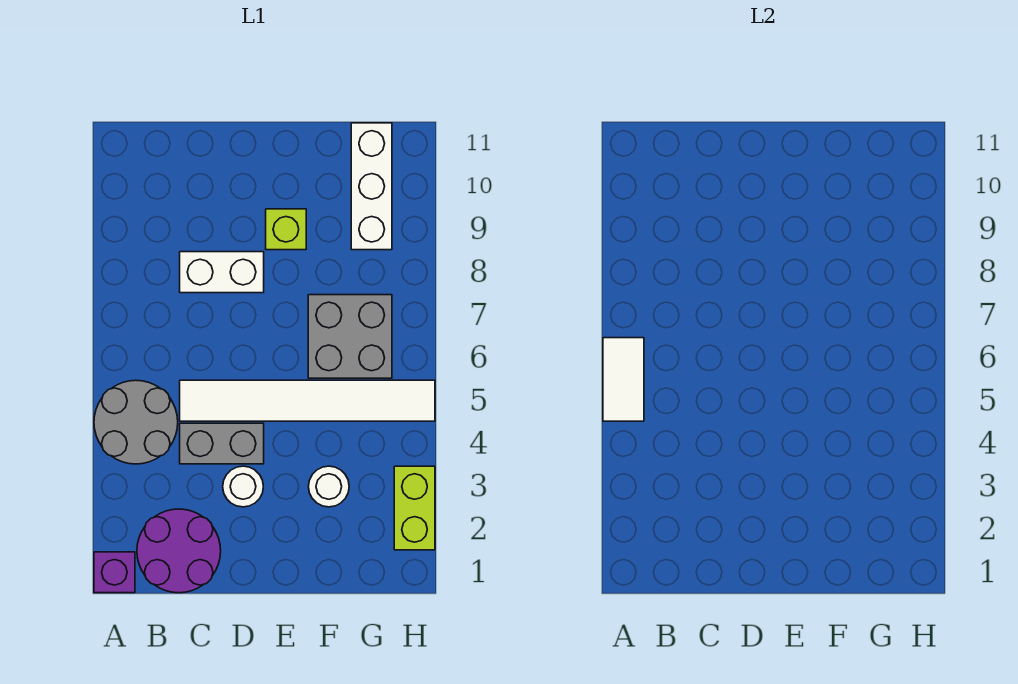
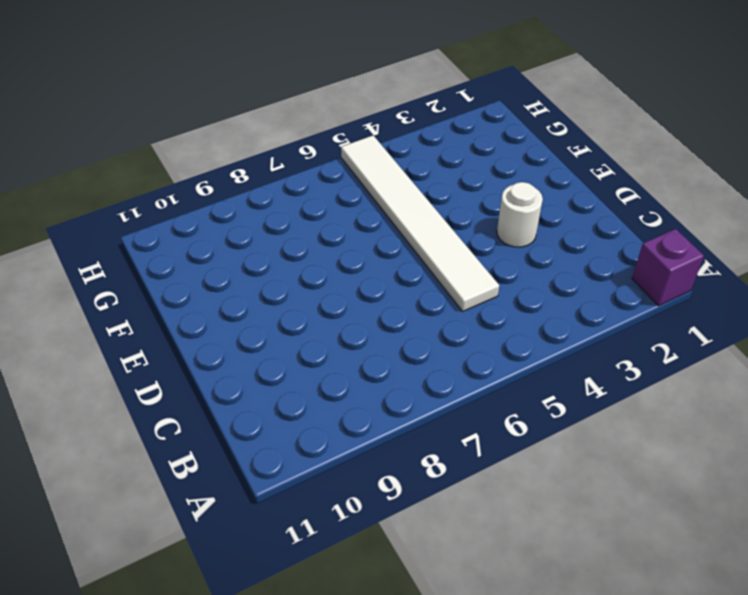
none -> grey 2x2 round brick [94,380,178,464]
none -> purple 2x2 round brick [137,509,221,593]
none -> grey 1x2 brick [180,423,264,464]

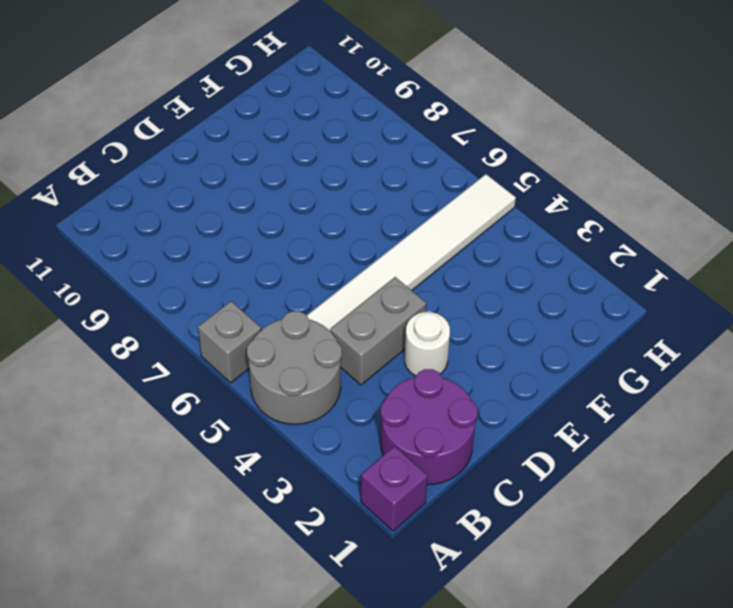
grey 1x1 brick [198,301,261,383] -> none
none -> white 1x2 brick [180,252,264,293]
none -> lime 1x1 brick [266,209,306,250]
none -> white 1x1 round brick [308,466,349,507]

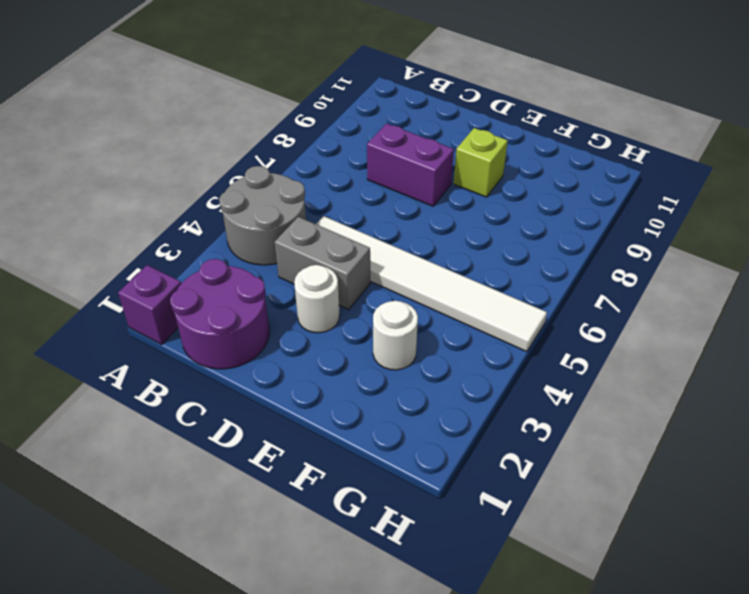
purple 1x2 brick [367,124,454,206] -> white 1x2 brick [180,252,264,293]
none -> grey 2x2 brick [308,295,392,378]
none -> white 1x3 brick [351,123,392,250]
none -> lime 1x2 brick [394,466,435,550]

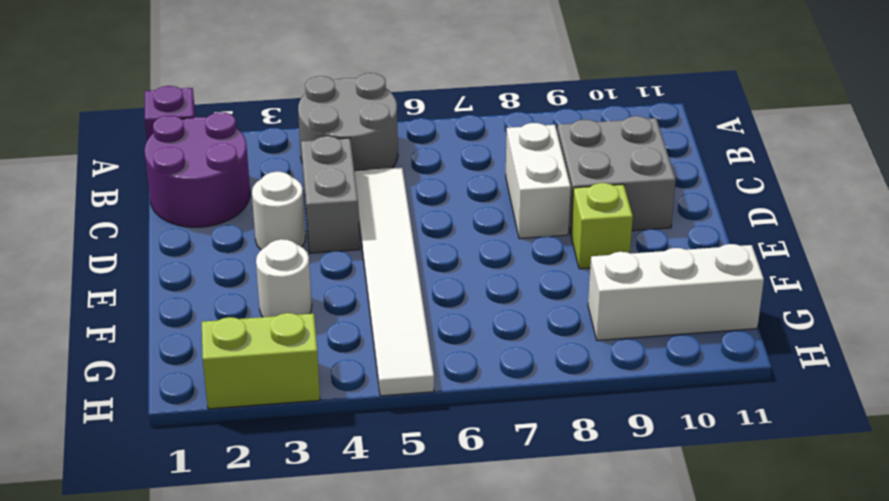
grey 2x2 brick [557,116,676,234] -> grey 2x2 brick moved to [308,295,392,378]
none -> white 1x2 tile [603,338,644,421]

